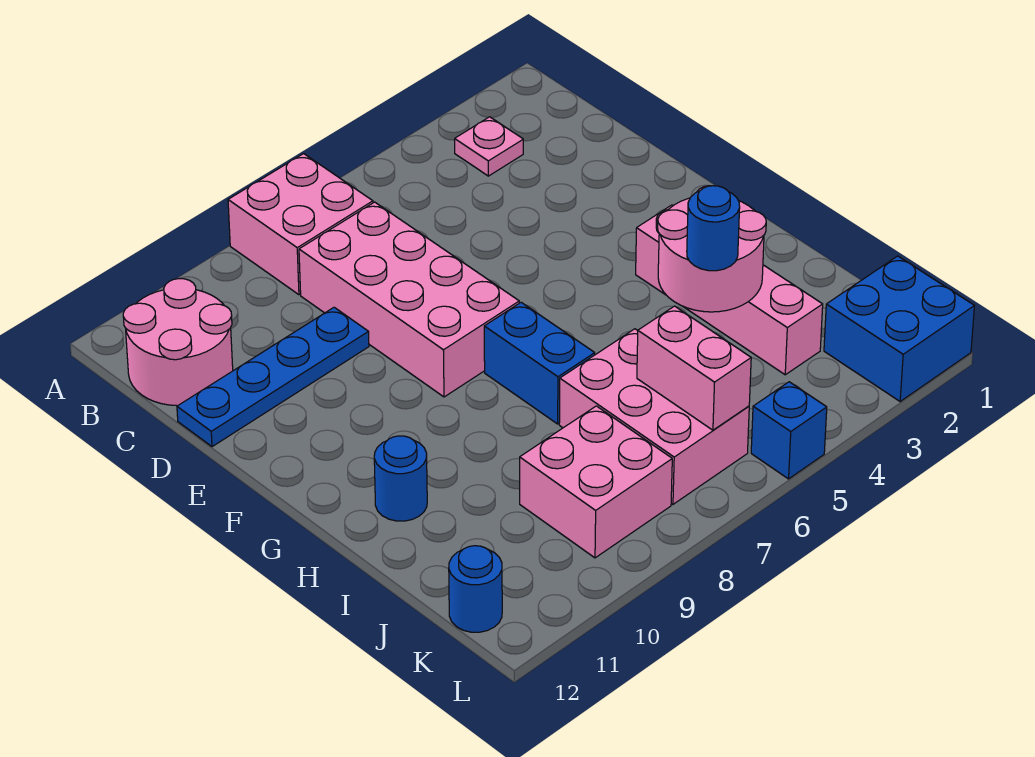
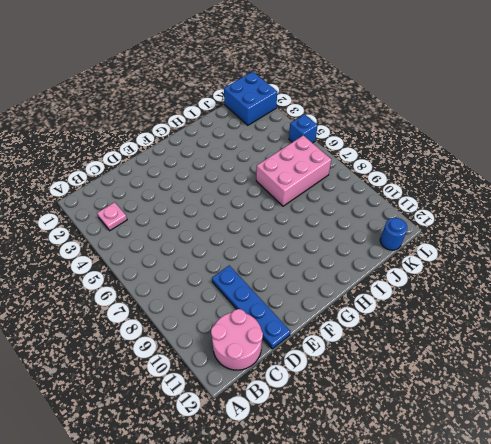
none -> pink 2x2 brick [228,154,373,295]
none -> pink 2x4 brick [299,202,519,397]
none -> pink 1x4 brick [636,205,823,375]

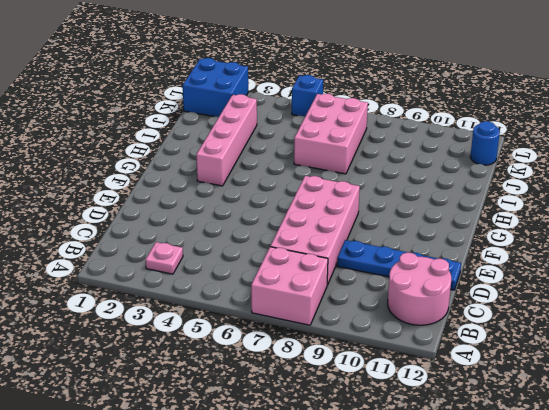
none -> blue 1x2 brick [484,302,595,424]
none -> blue 1x1 round brick [374,436,427,521]
none -> pink 2x2 brick [520,406,672,558]

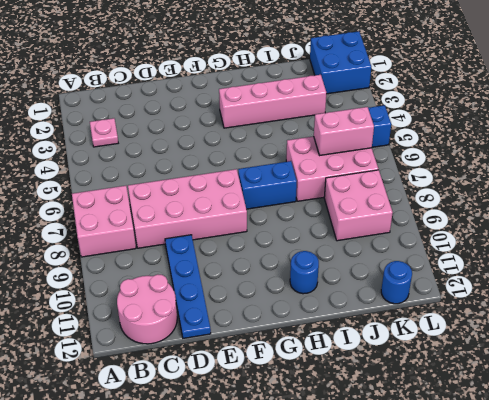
none -> pink 2x2 round brick [658,186,766,312]
none -> blue 1x1 round brick [687,186,740,271]

